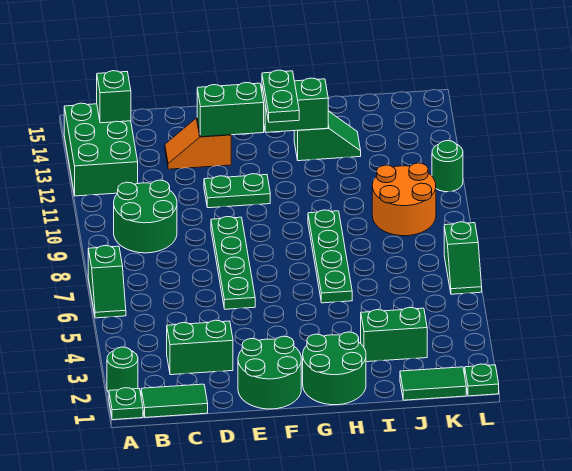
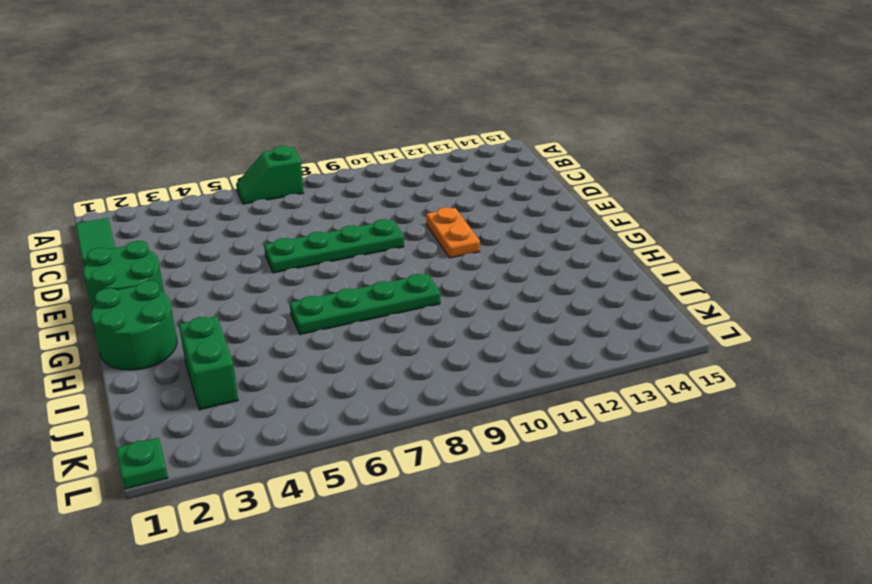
orange 1x2 plate [426,207,480,258] -> green 1x2 plate [204,174,270,208]
none -> green 1x1 plate [109,388,143,420]
none -> green 1x1 round brick [107,347,138,393]
none -> green 2x3 brick [64,103,138,196]

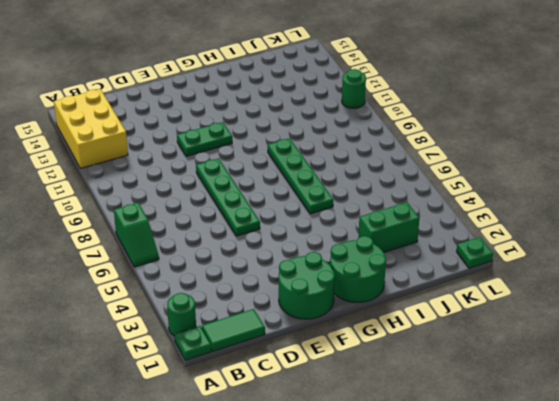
yellow 2x3 brick [54,89,128,168] -> green 2x3 brick [64,103,138,196]
none -> green 2x2 round brick [114,180,177,253]
none -> green 1x2 brick [167,320,233,375]
none -> orange 1x2 slope [165,118,231,169]

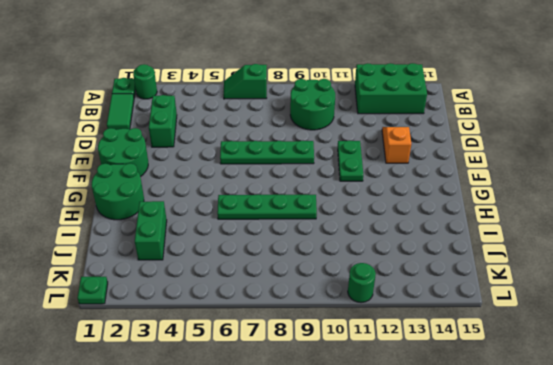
none -> green 1x2 slope [294,111,361,161]
none -> green 1x2 tile [400,367,466,400]
none -> orange 2x2 round brick [372,163,436,236]

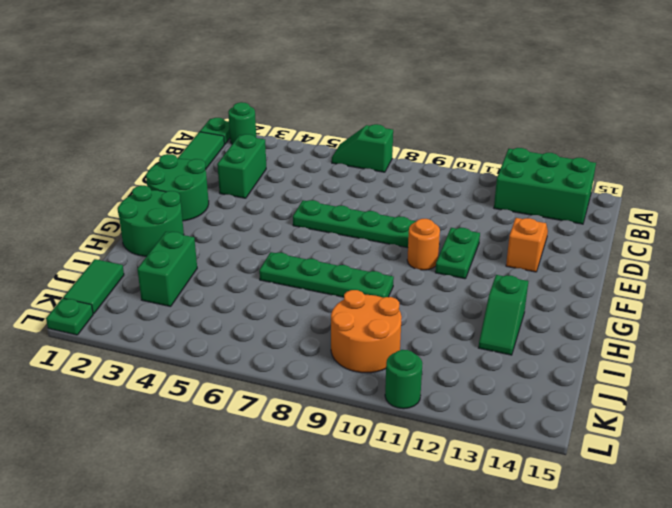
orange 1x1 round brick [407,219,440,270] -> none
none -> green 2x2 round brick [114,180,177,253]
none -> green 1x2 slope [444,222,482,294]
none -> green 1x1 brick [97,71,131,123]

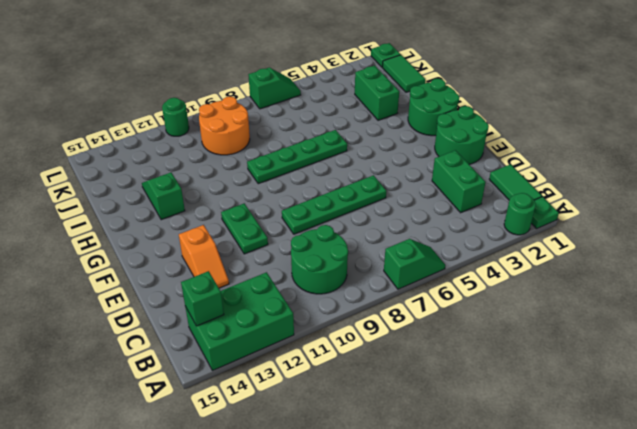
none -> green 1x2 brick [197,82,264,137]
none -> green 1x2 brick [262,78,328,132]
none -> green 1x2 plate [262,70,299,122]

